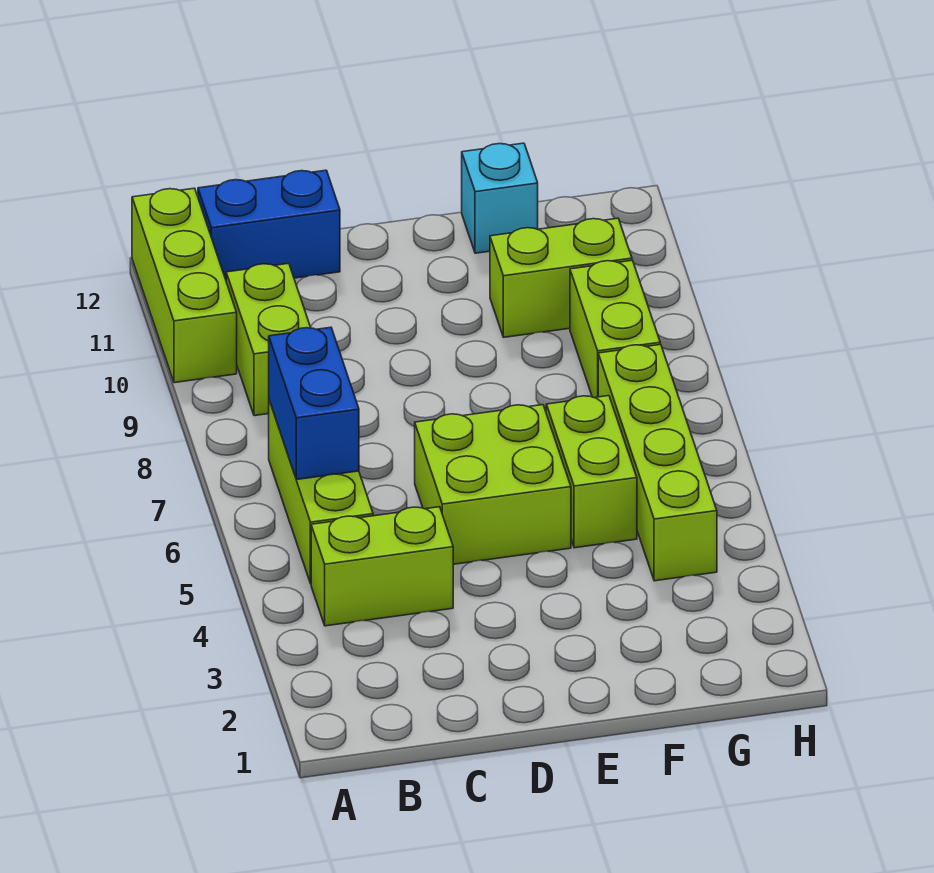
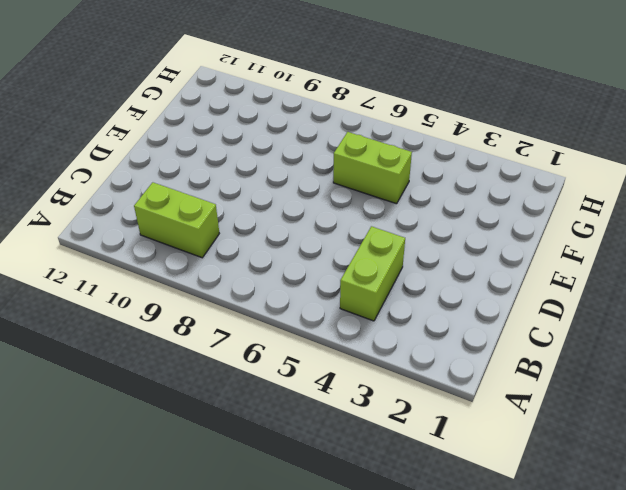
none -> lime 1x3 brick [132,188,237,383]
none -> lime 1x3 brick [269,400,373,584]
none -> blue 1x2 brick [198,170,340,279]

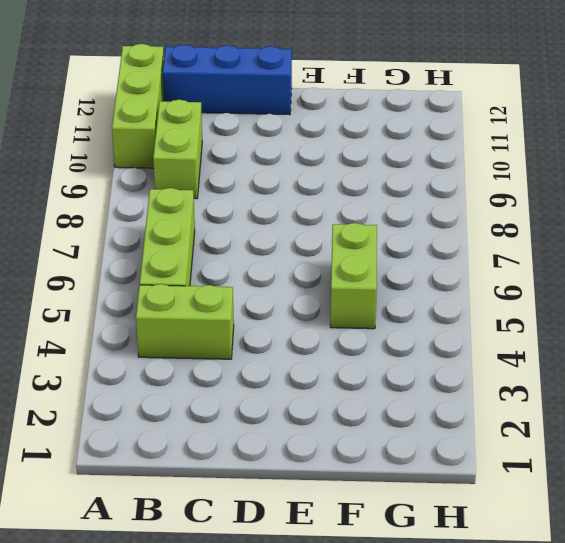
blue 1x3 brick [163,45,292,115] -> blue 1x2 brick [198,170,340,279]
none -> lime 2x2 brick [415,405,571,564]
none -> lime 1x2 brick [490,218,632,337]
none -> cyan 1x1 brick [462,143,538,253]

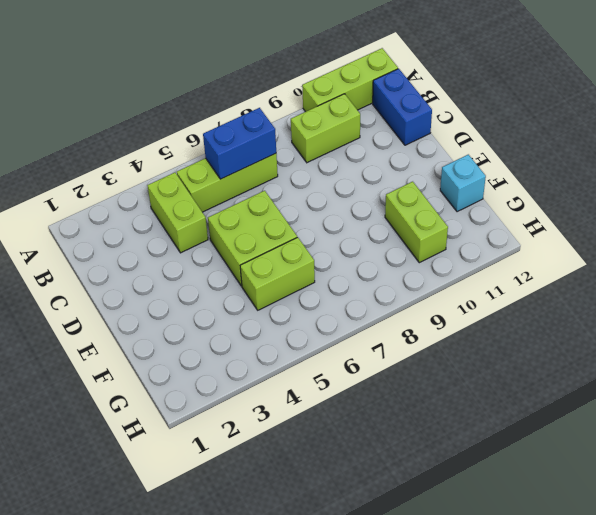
none -> lime 1x4 brick [598,344,717,581]
none -> lime 1x2 brick [570,260,660,398]

